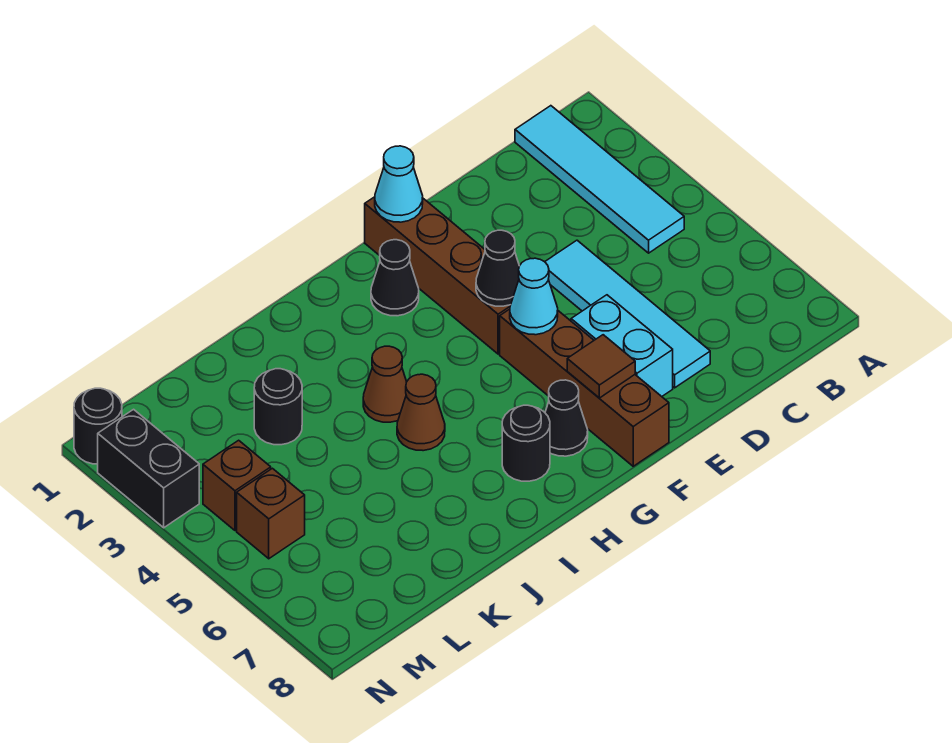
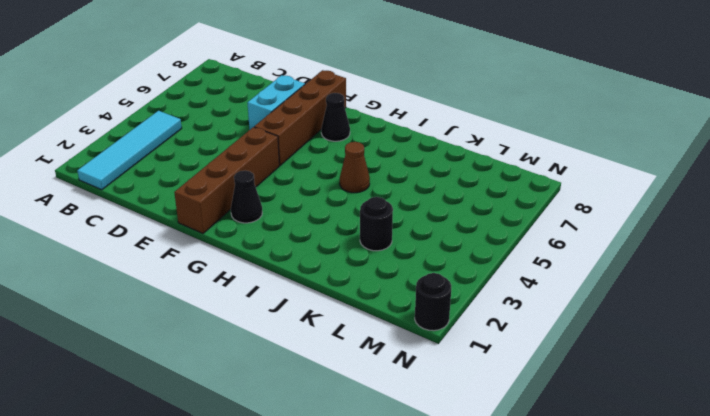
none -> cyan 1x4 tile [545,240,710,388]
none -> black 1x1 round brick [502,405,550,481]
none -> brown 1x1 cone [363,346,406,422]

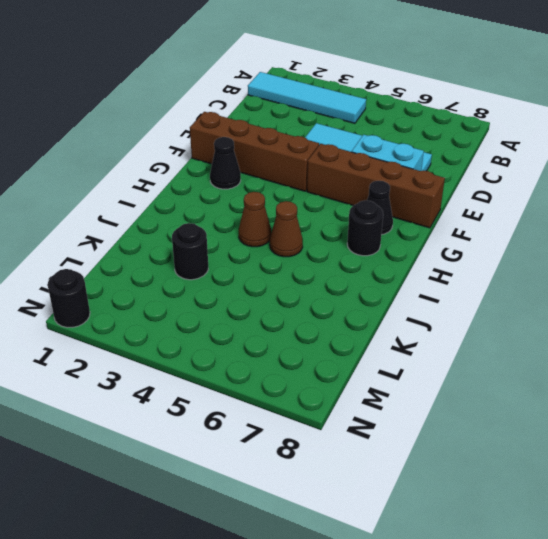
none -> brown 1x1 brick [203,440,271,531]
none -> brown 1x1 brick [237,468,305,559]
none -> black 1x2 brick [98,409,199,528]

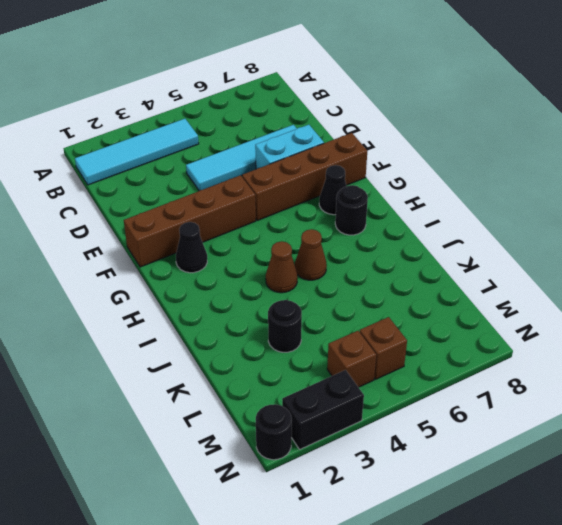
none -> cyan 1x1 cone [375,146,423,222]
none -> black 1x1 cone [476,230,519,306]
none -> cyan 1x1 cone [510,258,558,335]

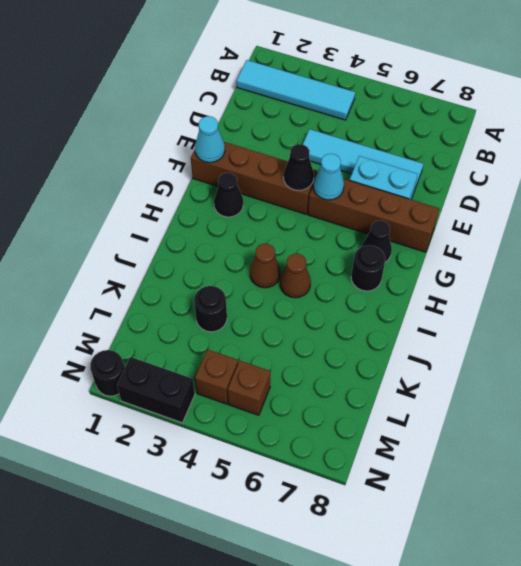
none -> brown 1x1 tile [567,335,635,398]

